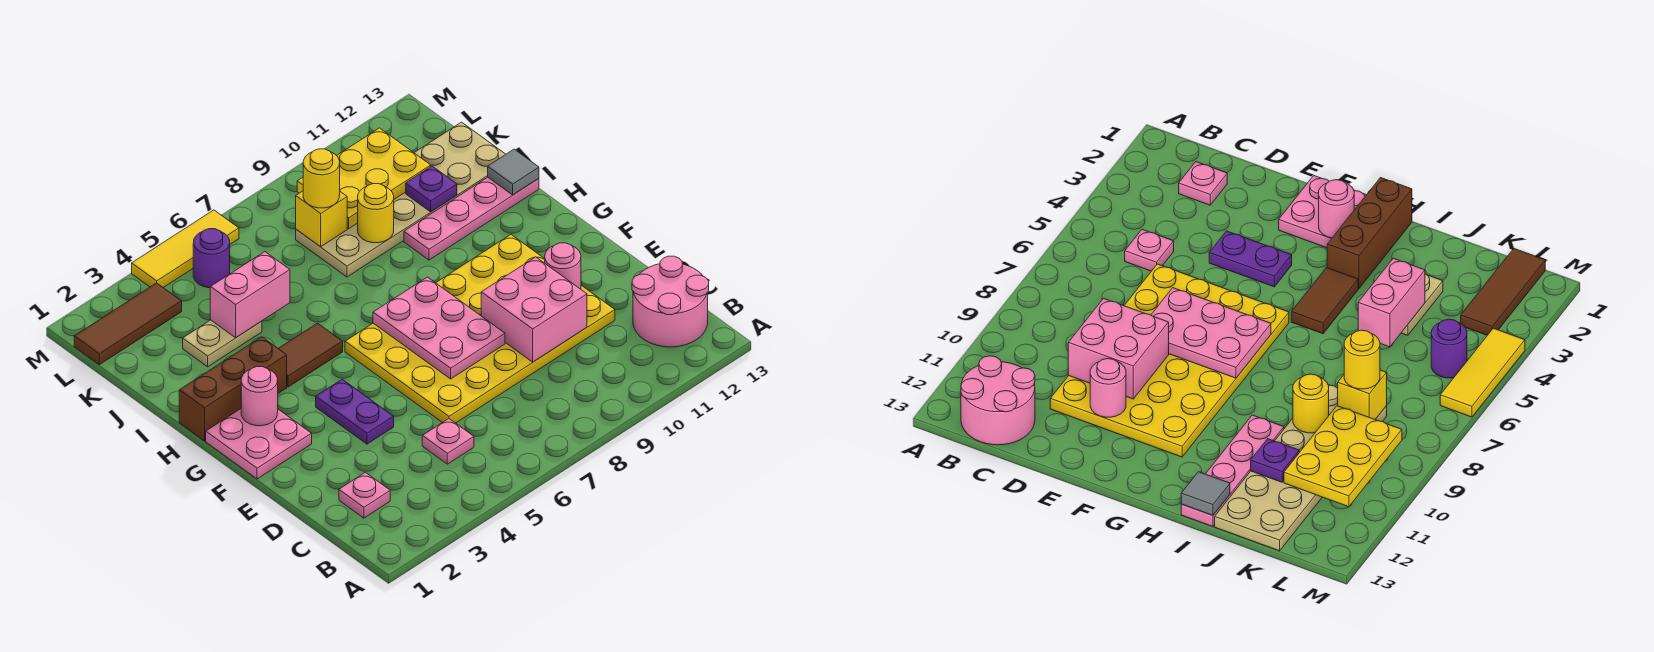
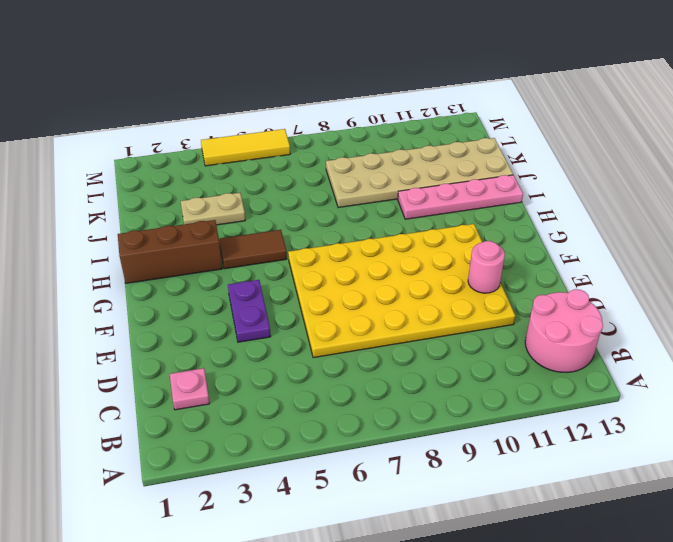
none -> pink 1x1 plate [422,419,474,464]
none -> pink 2x2 plate [206,409,312,479]
none -> brown 1x3 tile [74,283,182,365]

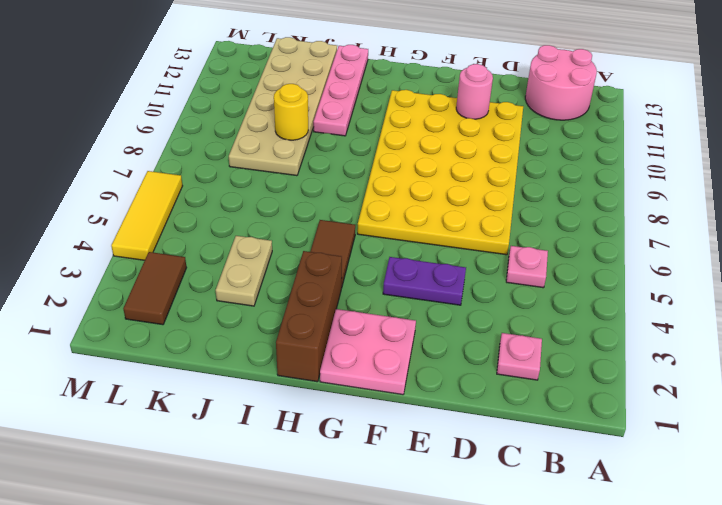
brown 1x2 tile [123,252,187,325] -> brown 1x3 tile [74,283,182,365]
none -> purple 1x1 round brick [193,229,230,288]
none -> pink 2x2 brick [481,257,587,362]
none -> pink 2x3 plate [373,277,505,379]

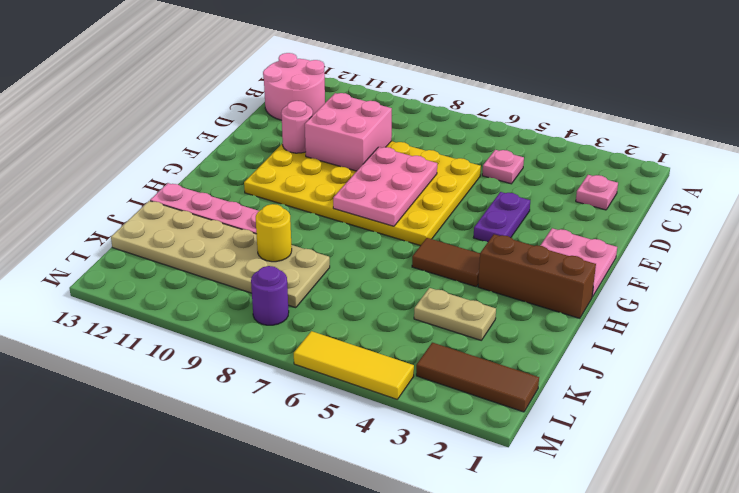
purple 1x1 round brick [251,266,289,325] -> purple 1x1 round brick moved to [193,229,230,288]
none -> pink 1x1 round brick [241,367,278,426]
none -> grey 1x1 tile [488,149,539,195]
none -> pink 1x2 brick [210,252,290,338]

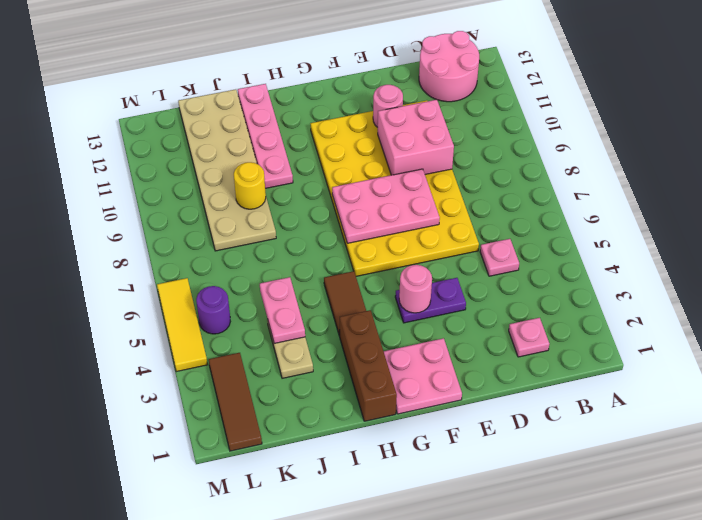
pink 1x1 round brick [399,265,432,313] -> pink 1x1 round brick moved to [241,367,278,426]
pink 1x2 plate [260,277,305,343] -> pink 1x2 brick [210,252,290,338]
none -> grey 1x1 tile [488,149,539,195]
none -> purple 1x1 plate [406,166,457,212]
none -> yellow 1x1 brick [296,191,347,247]

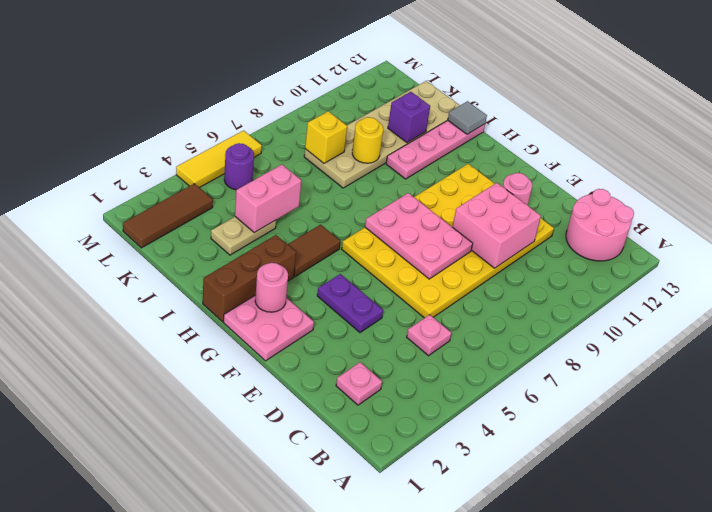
purple 1x1 brick [388,92,430,143] -> purple 1x1 plate [406,166,457,212]
none -> yellow 2x3 plate [297,128,431,229]
none -> yellow 1x1 round brick [303,149,340,208]

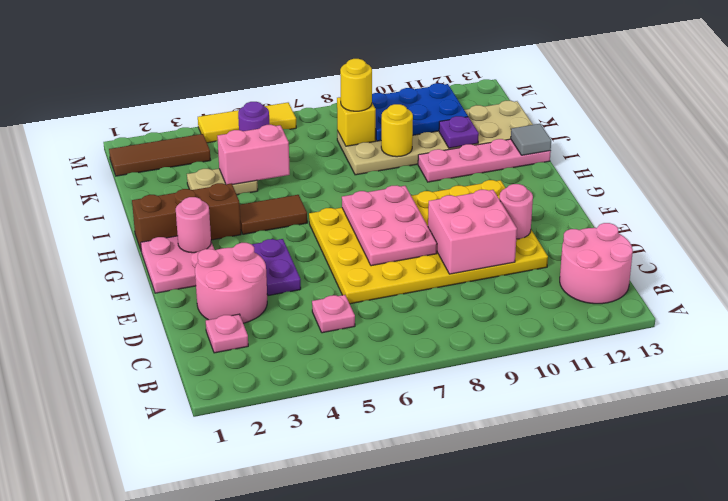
pink 2x2 round brick [195,243,267,323] -> none
blue 2x3 plate [372,83,468,141] -> yellow 2x3 plate [297,128,431,229]

